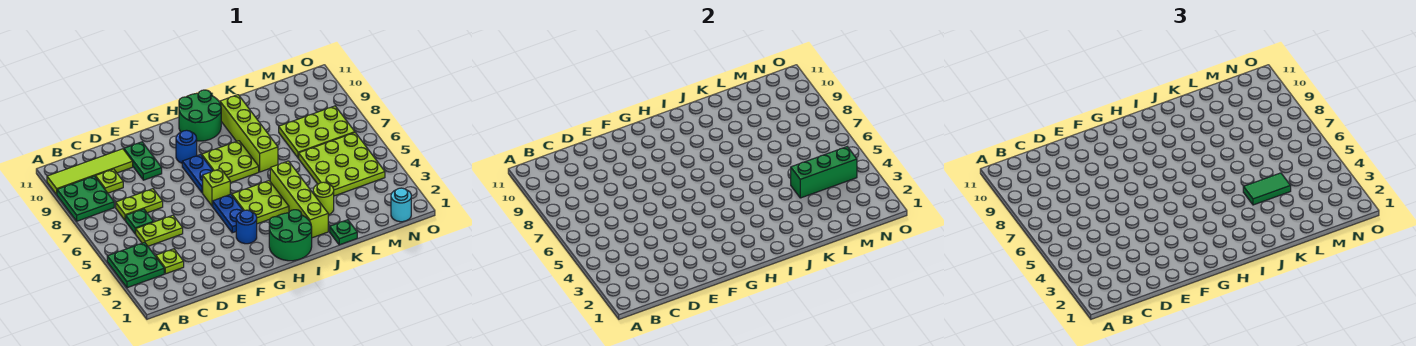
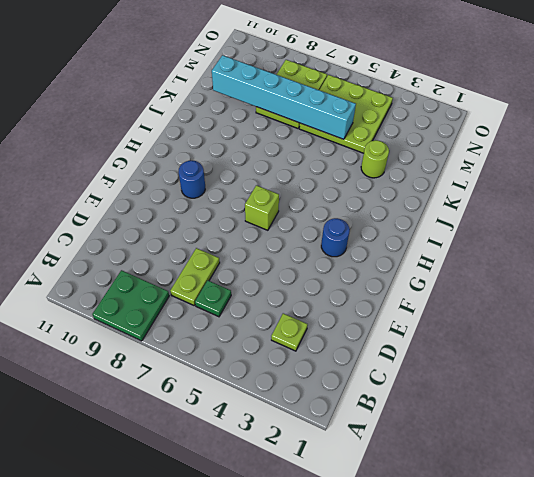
cyan 1x6 brick [212,55,356,139] -> none
none -> green 2x2 plate [107,242,164,288]
none -> lime 1x4 tile [47,149,133,194]
none -> lime 1x2 plate [136,215,183,246]

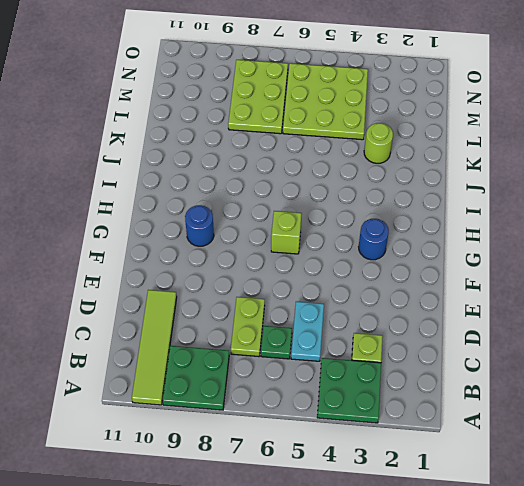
cyan 1x2 plate [291,302,324,361] -> lime 1x2 plate [136,215,183,246]
none -> lime 1x1 plate [95,169,123,193]
none -> green 1x2 plate [124,142,162,180]
none -> blue 1x2 plate [213,194,243,233]

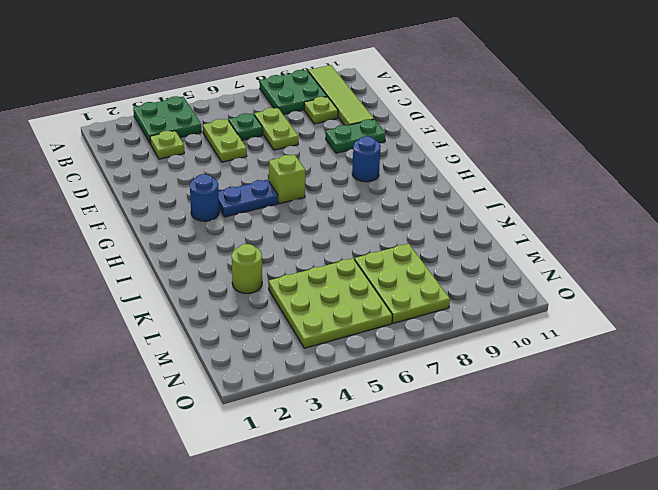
none -> blue 1x2 plate [182,155,213,193]
none -> green 2x2 round brick [269,210,312,261]
none -> lime 2x2 plate [232,181,289,224]

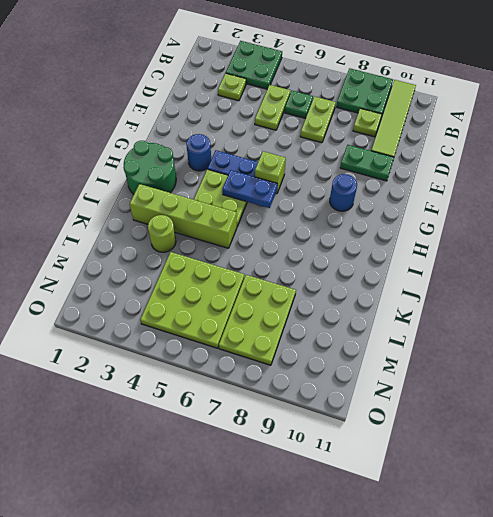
blue 1x2 plate [222,170,278,208] -> blue 1x2 plate moved to [182,155,213,193]
none -> lime 2x2 plate [202,141,259,183]
none -> green 2x2 round brick [179,90,221,141]
none -> lime 1x4 brick [220,95,278,172]

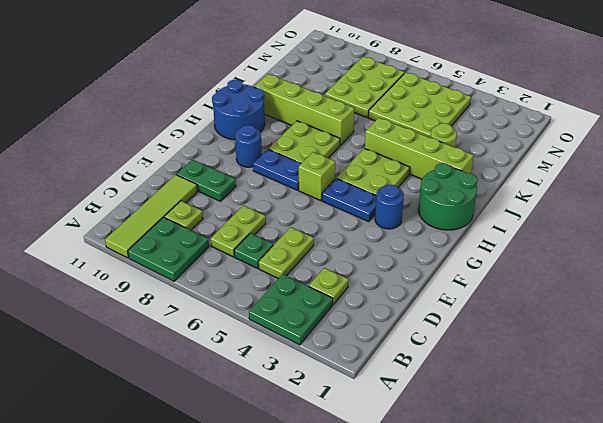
blue 2x2 round brick [212,80,265,140] -> green 2x2 round brick [179,90,221,141]
none -> green 1x1 plate [330,220,357,245]
none -> cyan 1x1 round brick [391,188,411,222]
none -> green 1x3 brick [791,147,857,198]

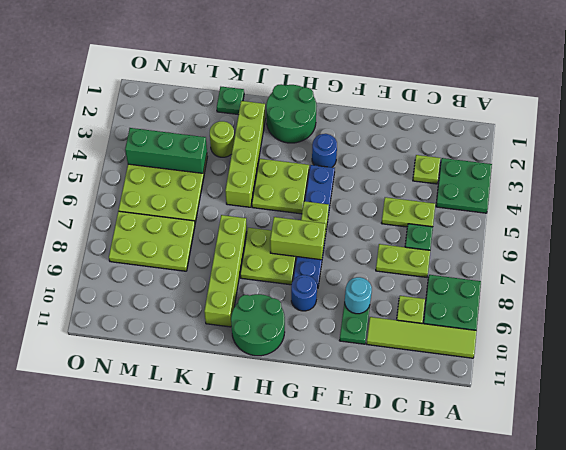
cyan 1x1 round brick [345,277,372,314] -> cyan 1x1 round brick moved to [391,188,411,222]
lime 1x2 brick [270,217,326,260] -> none
none -> green 1x2 tile [1243,173,1291,205]

